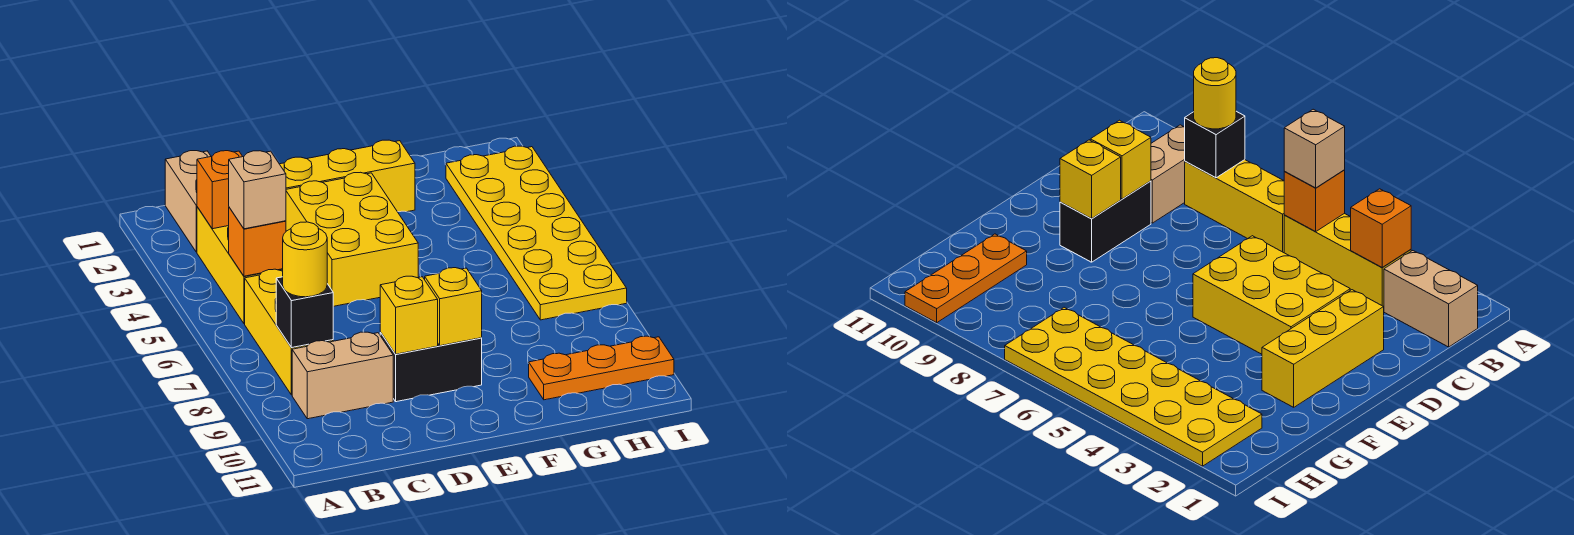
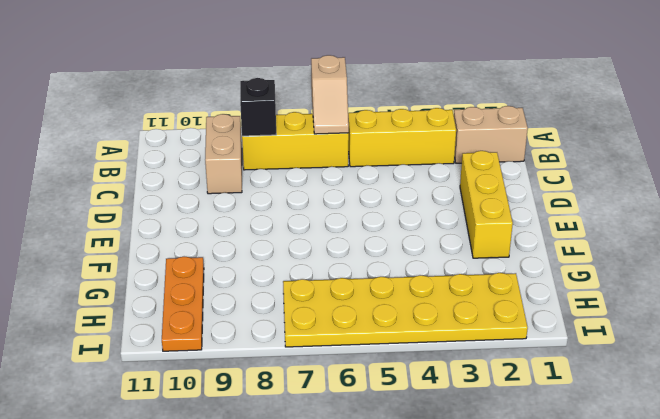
tan 1x2 slope [311,55,349,134] -> none
none -> yellow 2x3 brick [286,172,418,306]
none -> black 1x2 brick [380,333,482,402]
none -> orange 1x1 brick [197,151,243,229]

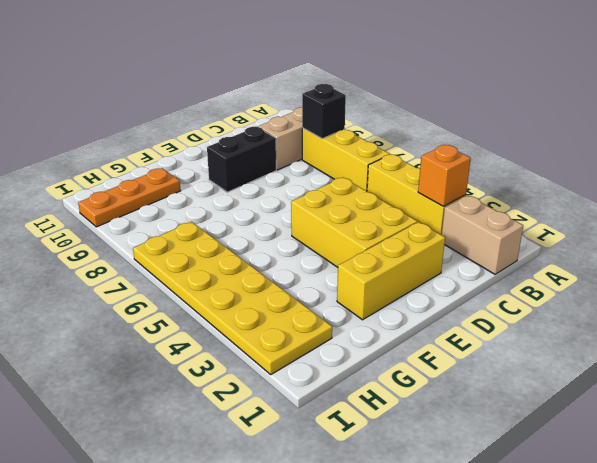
none -> orange 1x1 brick [229,208,286,276]
none -> yellow 1x1 brick [380,276,438,354]
none -> yellow 1x1 brick [425,268,482,346]

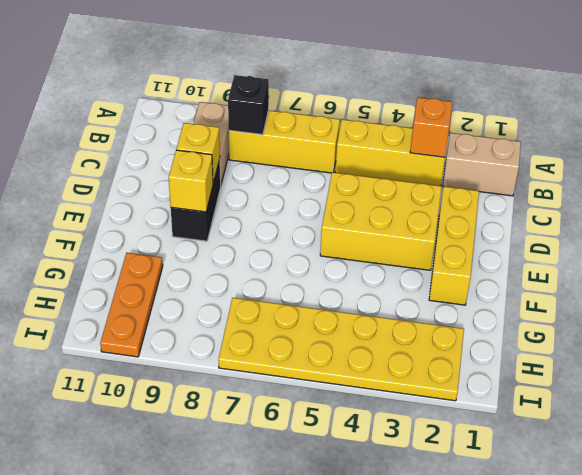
none -> orange 1x1 brick [229,208,286,276]
none -> tan 1x1 brick [229,151,286,229]
none -> yellow 1x1 round brick [283,222,327,297]

